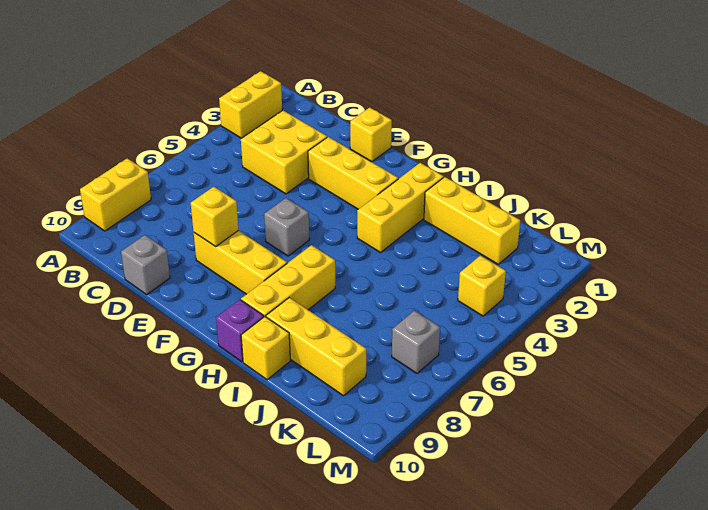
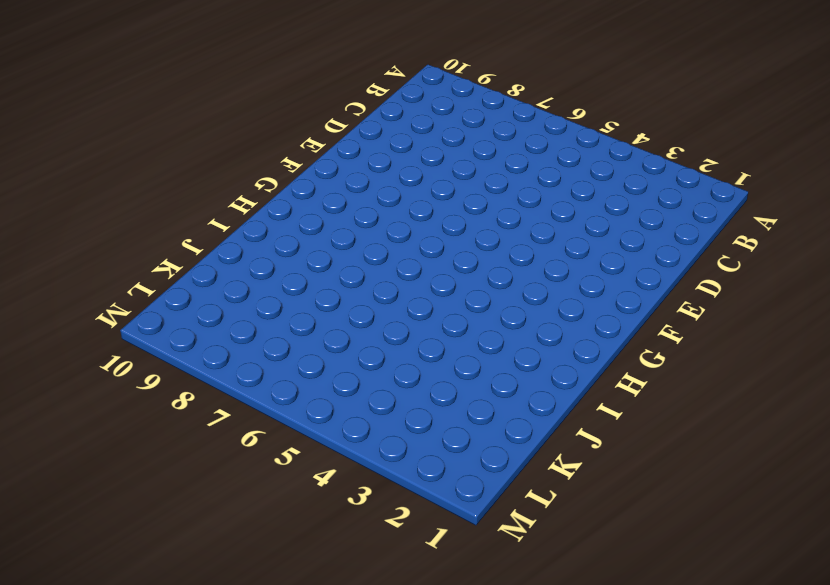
none -> yellow 1x2 brick [219,71,282,138]
none -> yellow 1x2 brick [80,158,151,231]
none -> yellow 2x2 brick [241,111,327,194]

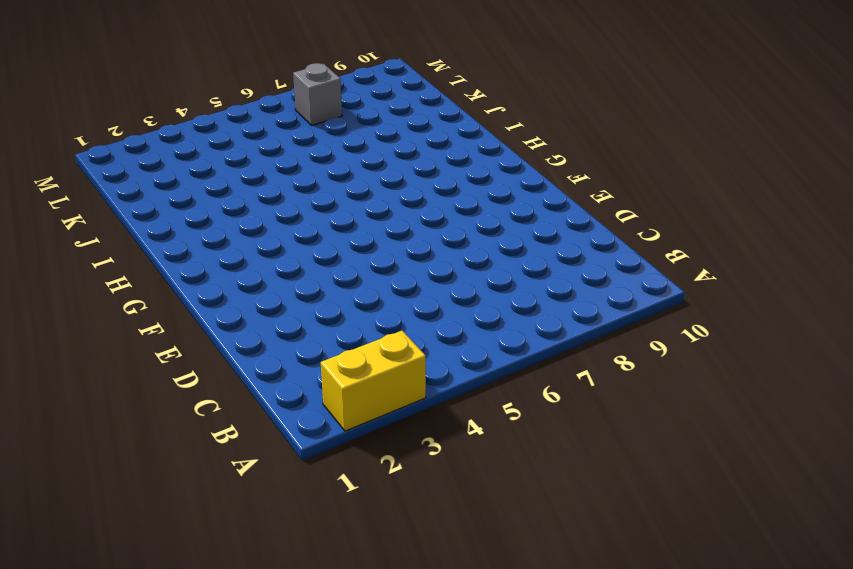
none -> yellow 1x2 brick [80,158,151,231]
none -> yellow 2x2 brick [241,111,327,194]
none -> grey 1x1 brick [121,235,170,295]

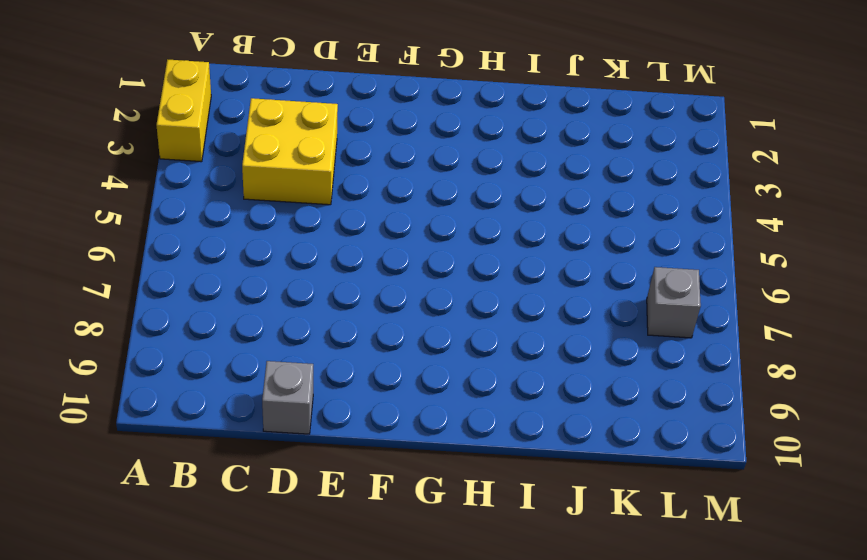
none -> yellow 1x2 brick [80,158,151,231]
none -> yellow 1x1 brick [350,107,392,162]
none -> yellow 1x3 brick [308,137,398,209]

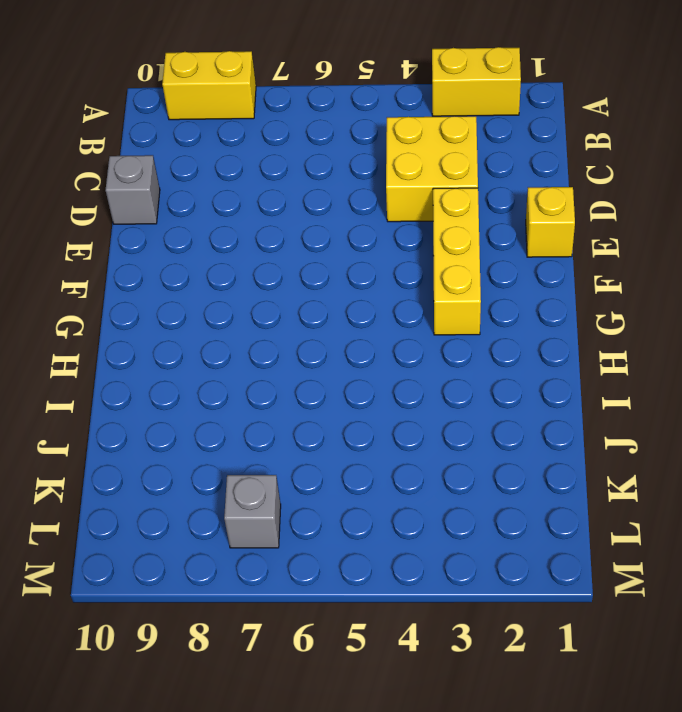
none -> yellow 1x3 brick [194,231,287,294]
none -> grey 1x1 brick [264,198,309,256]
none -> yellow 1x3 brick [357,163,444,253]

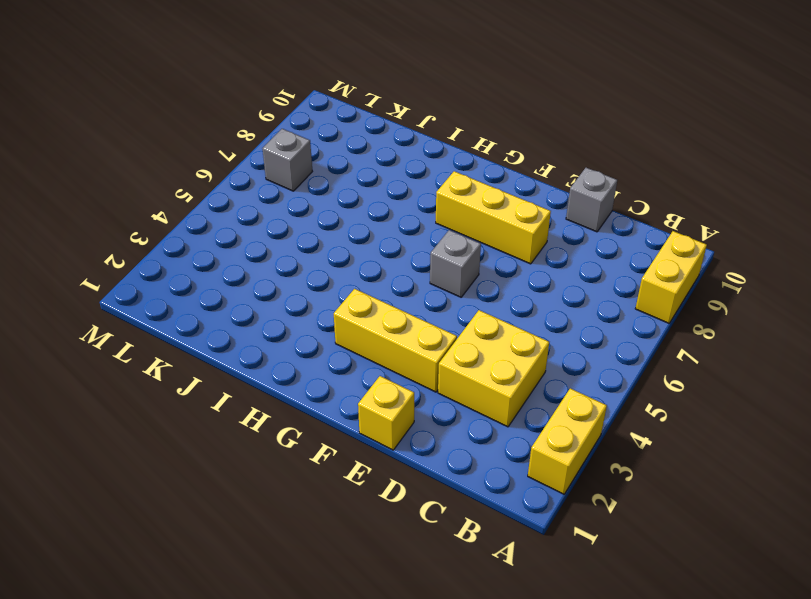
none -> yellow 1x3 brick [357,163,444,253]
none -> yellow 1x3 brick [241,245,335,317]
none -> purple 1x1 brick [216,300,264,362]

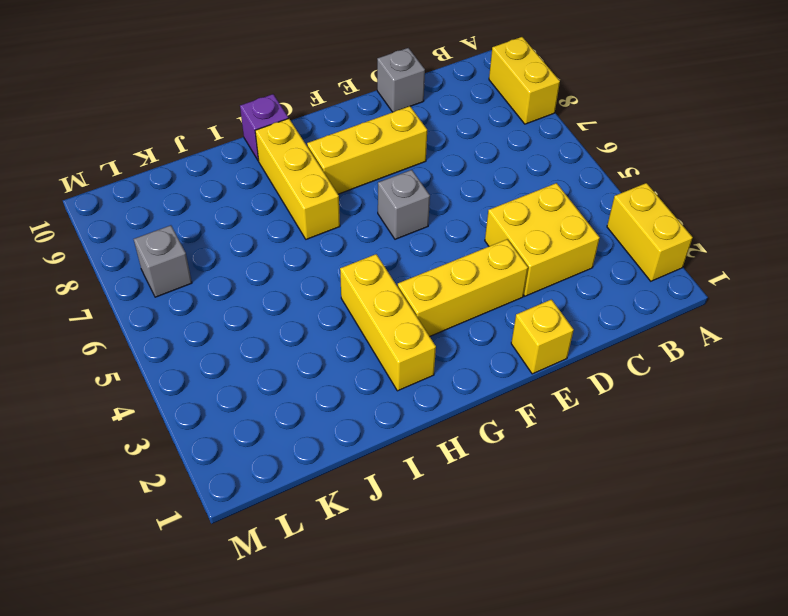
none -> yellow 1x3 brick [424,177,520,264]
none -> yellow 1x3 brick [266,298,366,396]
none -> yellow 1x1 brick [241,317,290,380]

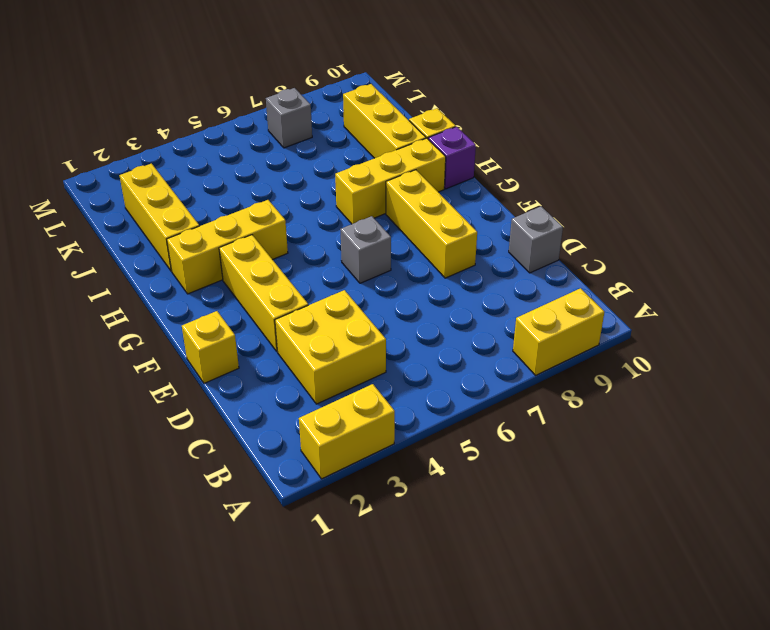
none -> yellow 1x1 brick [458,256,506,316]
none -> yellow 1x1 brick [191,187,239,247]

